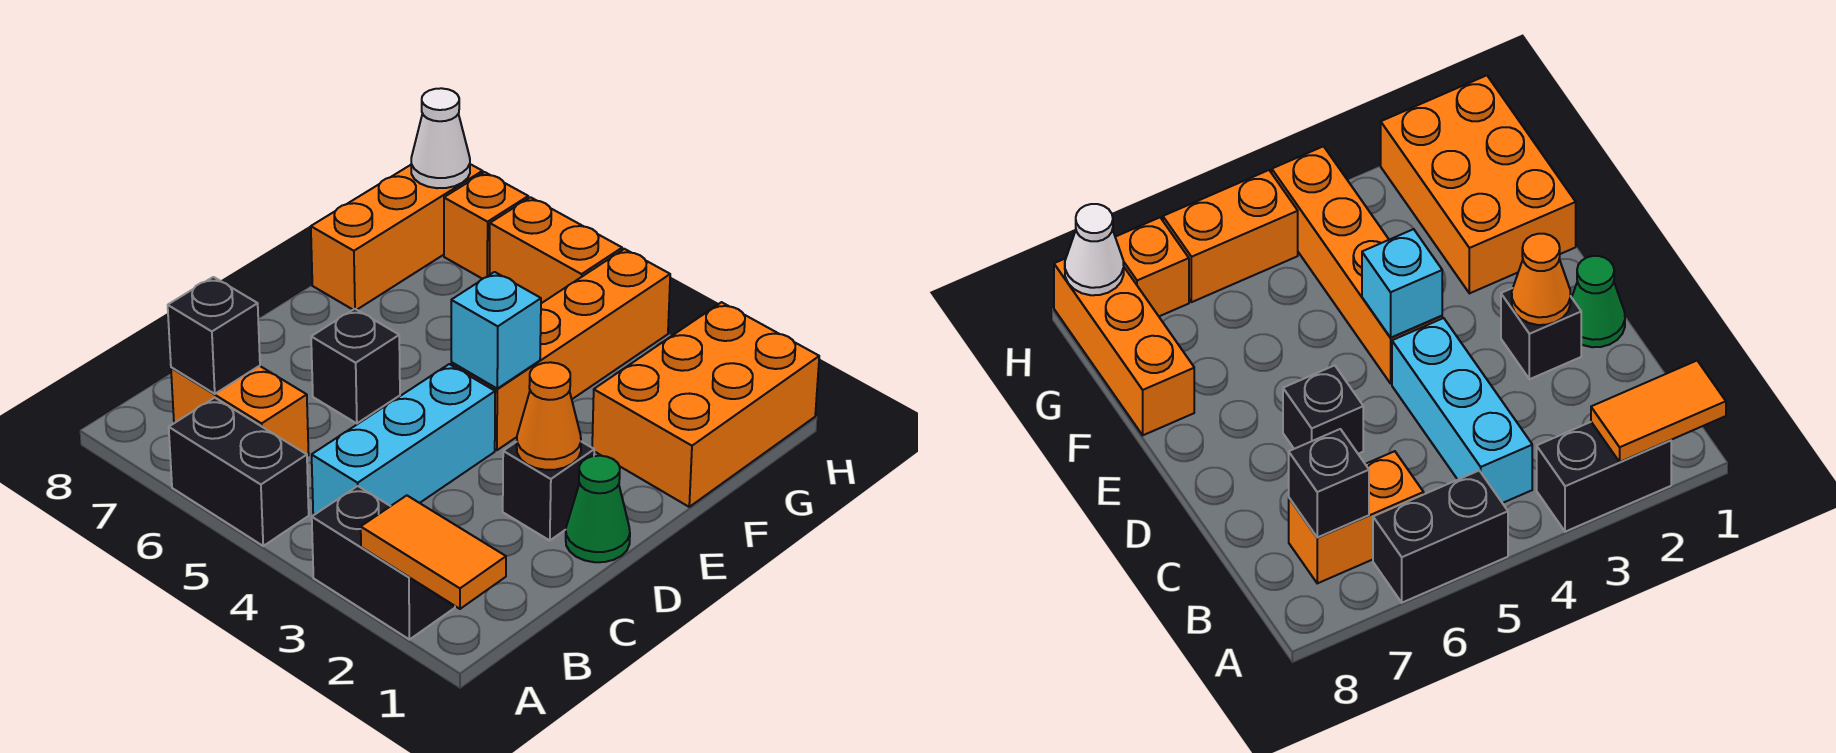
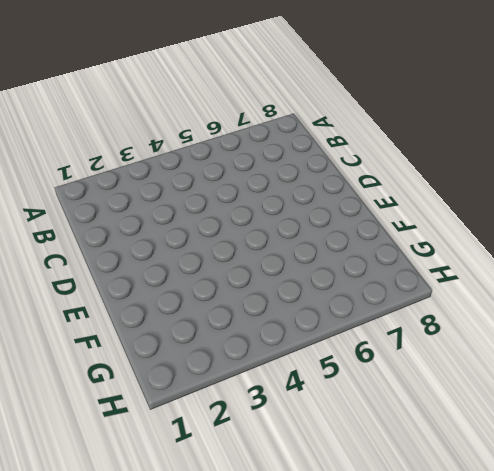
none -> black 1x2 brick [312,486,455,640]
none -> black 1x2 brick [169,398,309,546]
none -> cyan 1x3 brick [312,364,495,515]

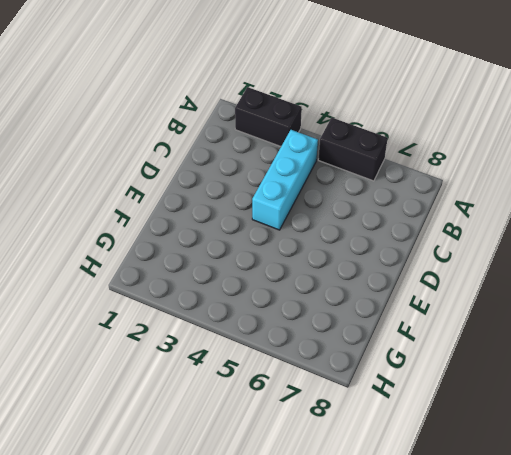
none -> orange 1x2 brick [171,366,309,456]
none -> green 1x1 cone [566,456,630,562]
none -> black 1x1 brick [503,442,594,540]

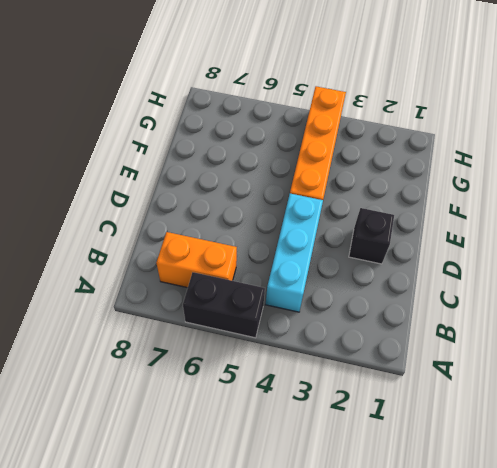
none -> black 1x2 brick [312,486,455,640]
none -> green 1x1 cone [566,456,630,562]
none -> black 1x1 brick [311,309,400,423]

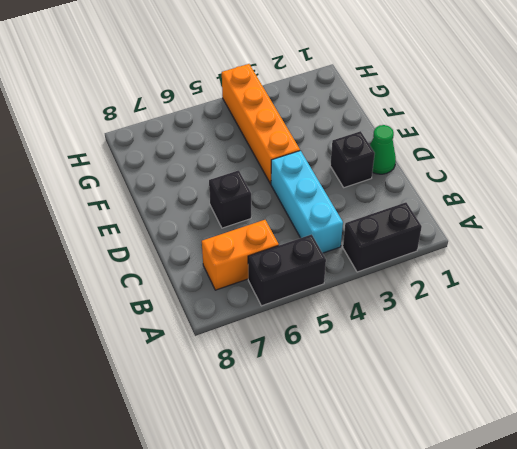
none -> orange 2x3 brick [592,302,819,507]
none -> orange 1x3 brick [311,164,483,310]
none -> orange 1x2 brick [490,197,622,303]

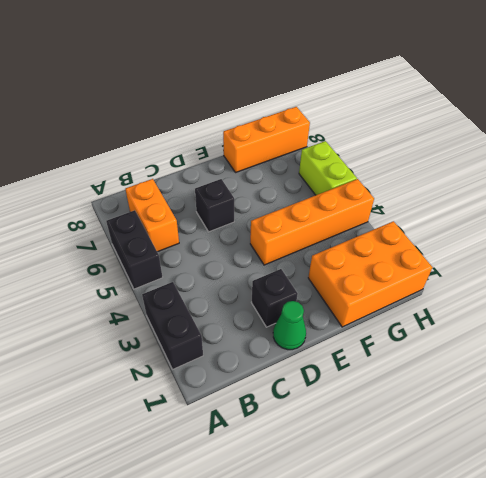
lime 1x2 brick [299,141,357,195] -> orange 1x2 brick [490,197,622,303]
none -> cyan 1x3 brick [312,364,495,515]
none -> orange 1x1 brick [444,172,528,279]
none -> orange 1x2 tile [361,495,506,609]

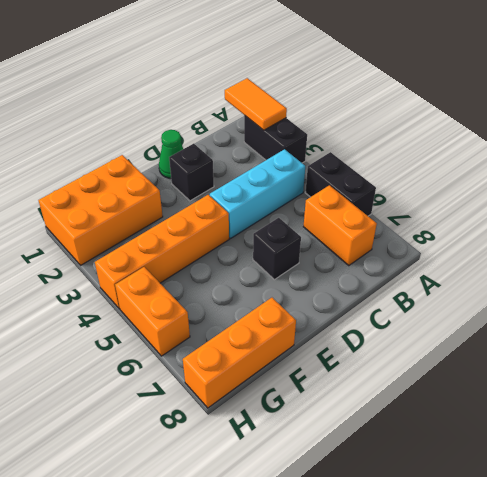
none -> orange 1x1 brick [444,172,528,279]
none -> black 1x1 brick [168,277,260,394]
none -> orange 1x1 cone [517,362,581,470]

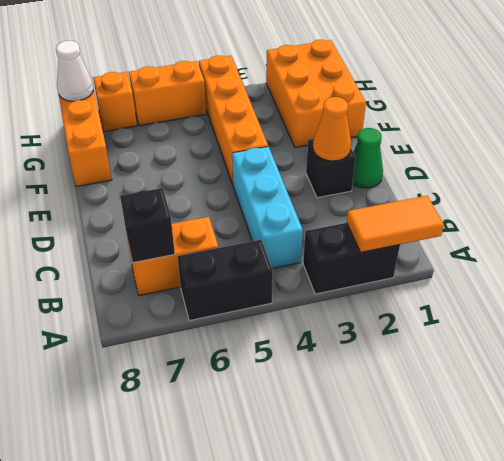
none -> black 1x1 brick [311,309,400,423]
none -> cyan 1x1 brick [451,272,541,389]

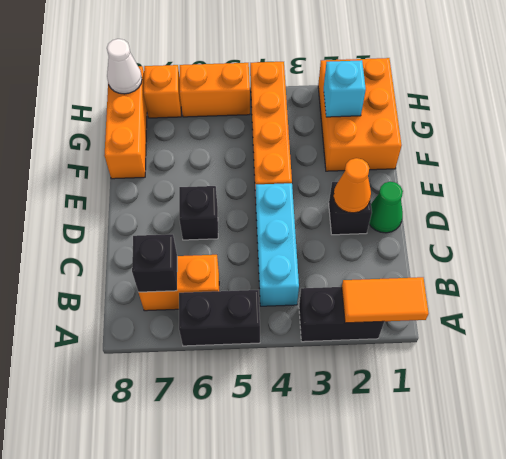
cyan 1x1 brick [324,60,366,117] -> cyan 1x1 brick moved to [451,272,541,389]

